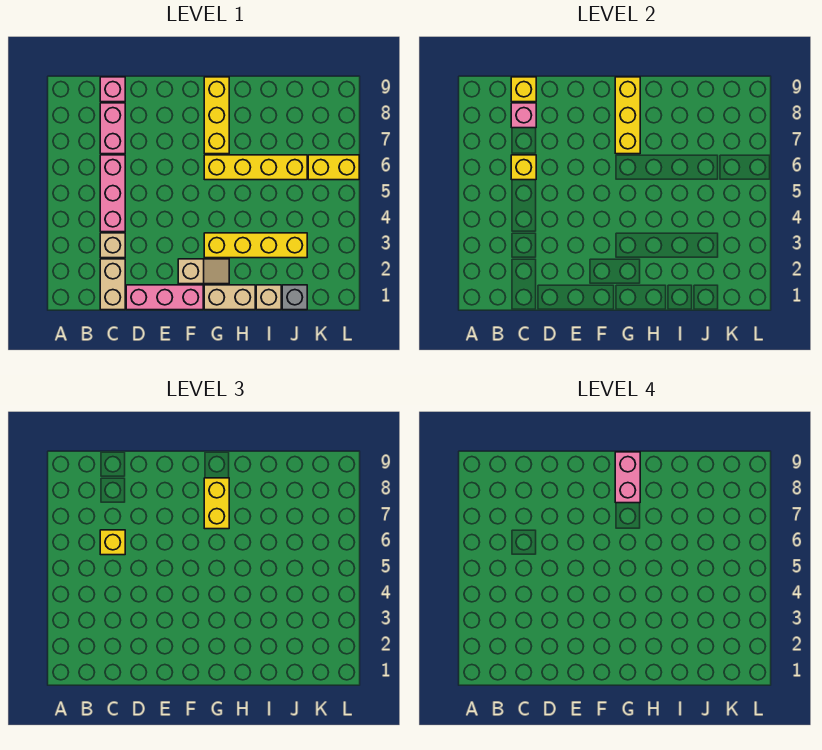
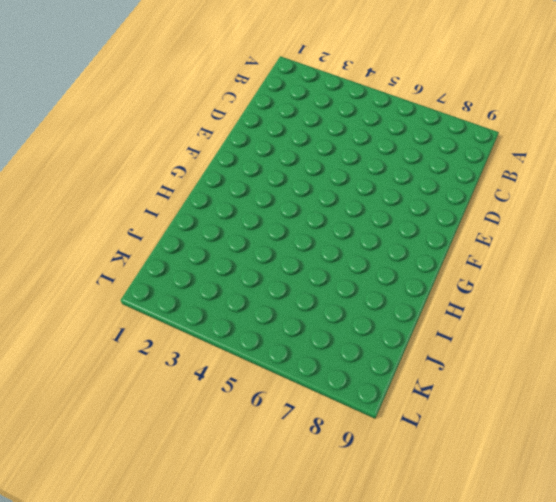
none -> tan 1x2 brick [100,259,125,310]
none -> tan 1x1 brick [100,233,125,258]
none -> pink 1x3 brick [100,155,125,232]

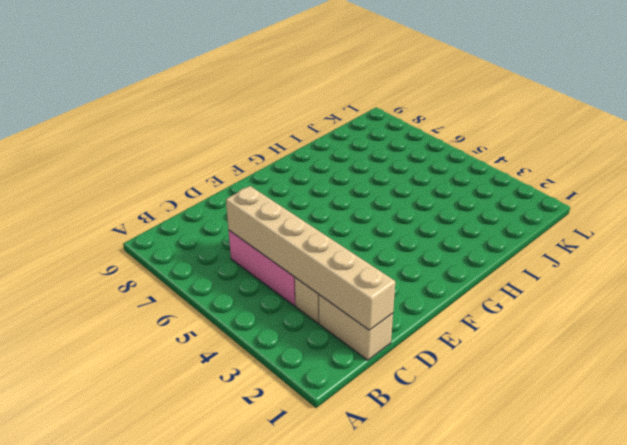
tan 1x6 brick [226,186,395,330] -> yellow 1x1 brick [511,155,536,180]
none -> pink 1x2 brick [100,103,125,154]
none -> pink 1x1 brick [100,77,125,102]
none -> pink 1x3 brick [126,285,203,310]

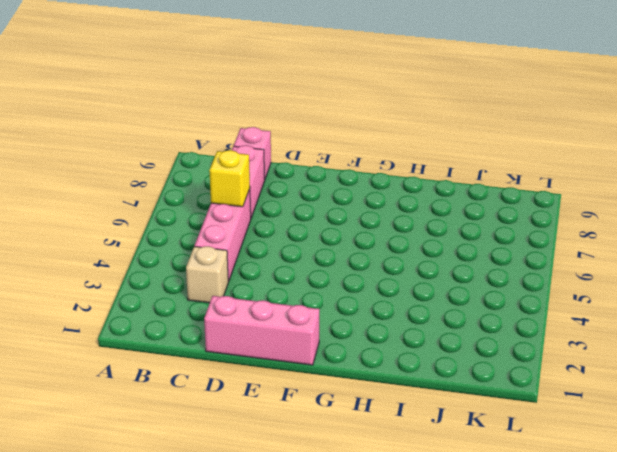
none -> tan 1x2 brick [100,259,125,310]
none -> tan 1x2 slope [178,259,229,284]
none -> tan 1x2 brick [204,285,255,310]

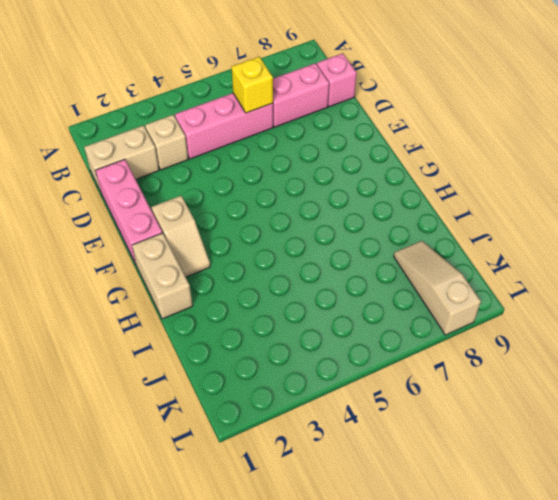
tan 1x3 slope [394,241,481,335] -> none
none -> yellow 1x4 brick [204,233,307,258]
none -> yellow 1x4 brick [204,155,307,180]
none -> yellow 1x3 brick [204,77,229,154]

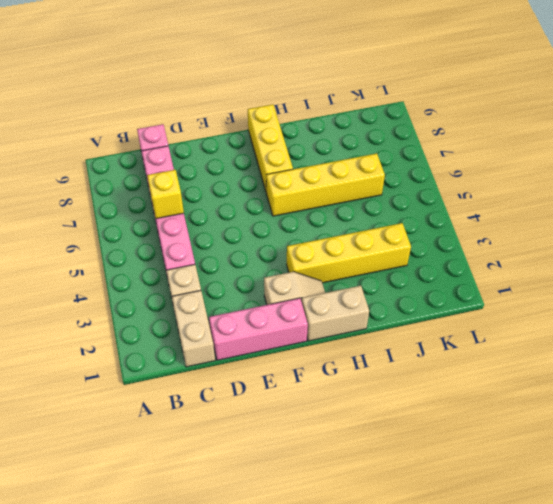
none -> tan 1x1 brick [256,285,281,310]
none -> grey 1x1 brick [282,285,307,310]
none -> yellow 1x2 brick [308,155,359,180]

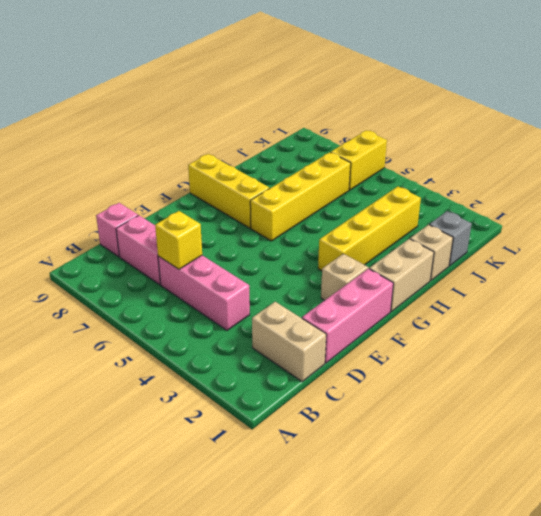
none -> tan 1x1 brick [100,233,125,258]
none -> pink 1x1 brick [511,103,536,128]
none -> yellow 1x1 brick [511,77,536,102]

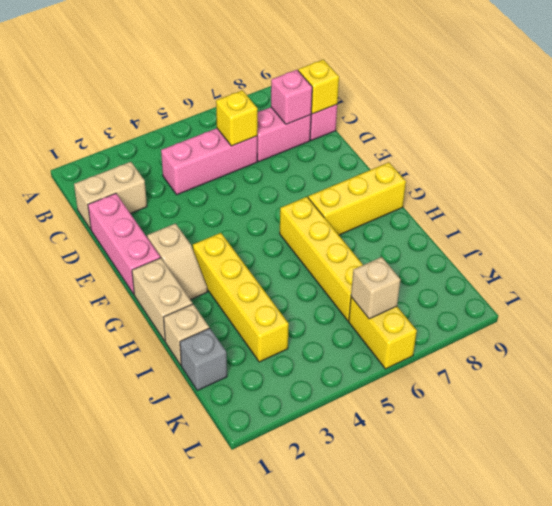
tan 1x1 brick [351,257,401,319] -> tan 1x1 brick moved to [100,233,125,258]
none -> yellow 1x3 brick [615,77,640,154]
none -> yellow 1x1 brick [100,530,125,555]
none -> yellow 1x2 brick [204,478,229,529]

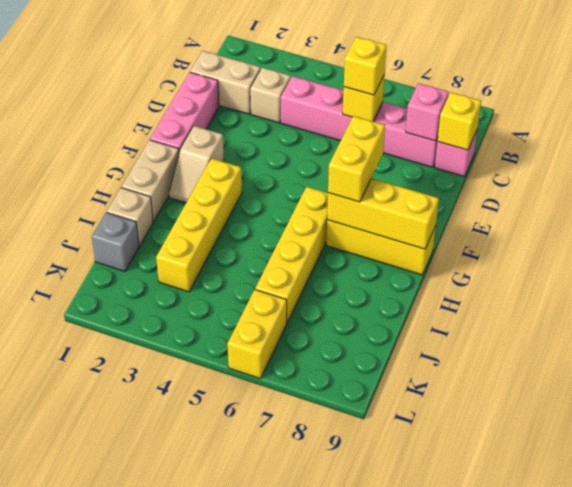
yellow 1x2 brick [328,116,385,202] -> yellow 1x2 brick turned to [204,478,229,529]
none -> pink 1x2 brick [615,452,640,503]

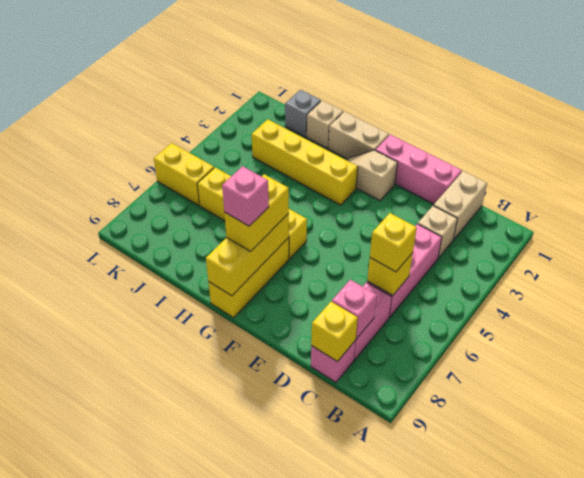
pink 1x1 brick [222,166,269,226] -> pink 1x2 brick [615,452,640,503]

